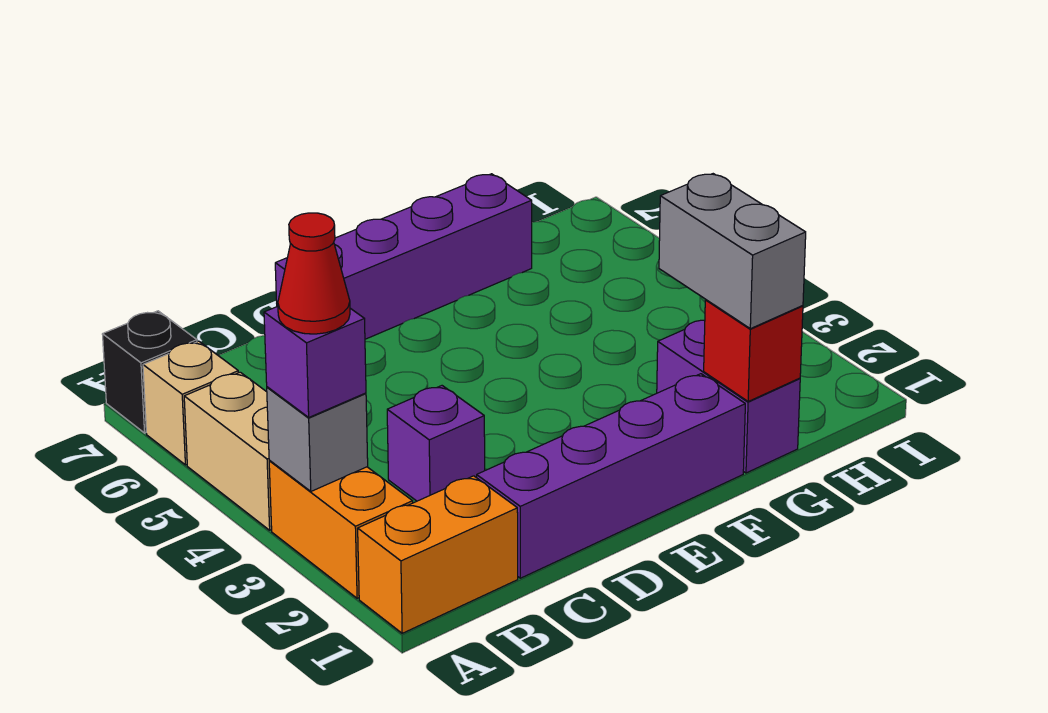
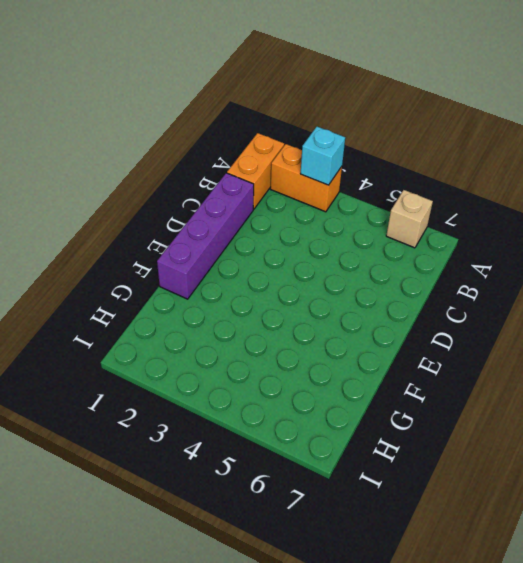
cyan 1x1 brick [301,127,345,185] -> grey 1x1 brick [267,387,368,491]
none -> tan 1x2 brick [184,372,272,530]
none -> black 1x1 brick [102,311,197,433]
none -> purple 1x1 brick [387,386,485,501]

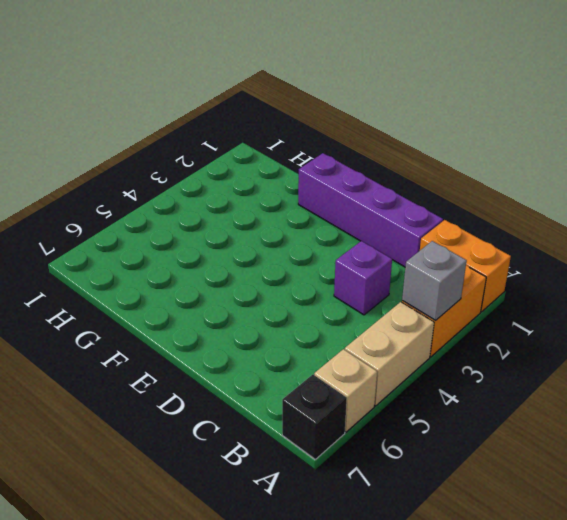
none -> purple 1x4 brick [275,174,532,339]
none -> purple 1x2 brick [657,320,800,473]
none -> red 1x1 brick [704,300,803,402]

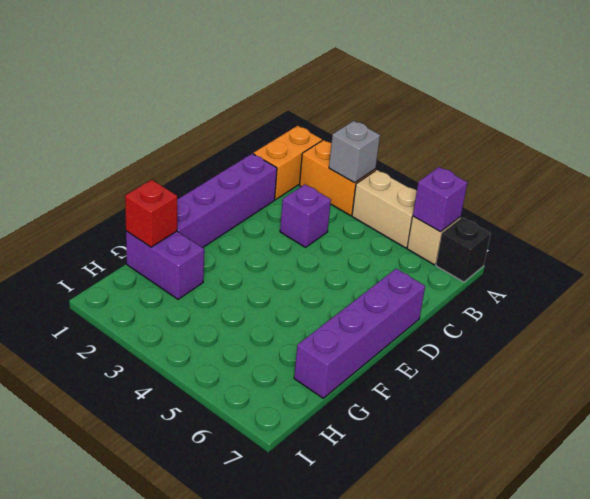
purple 1x1 brick [413,167,468,232] -> purple 1x1 brick moved to [264,306,366,417]
none -> grey 1x2 brick [659,174,806,329]
none -> red 1x1 cone [278,213,350,334]

